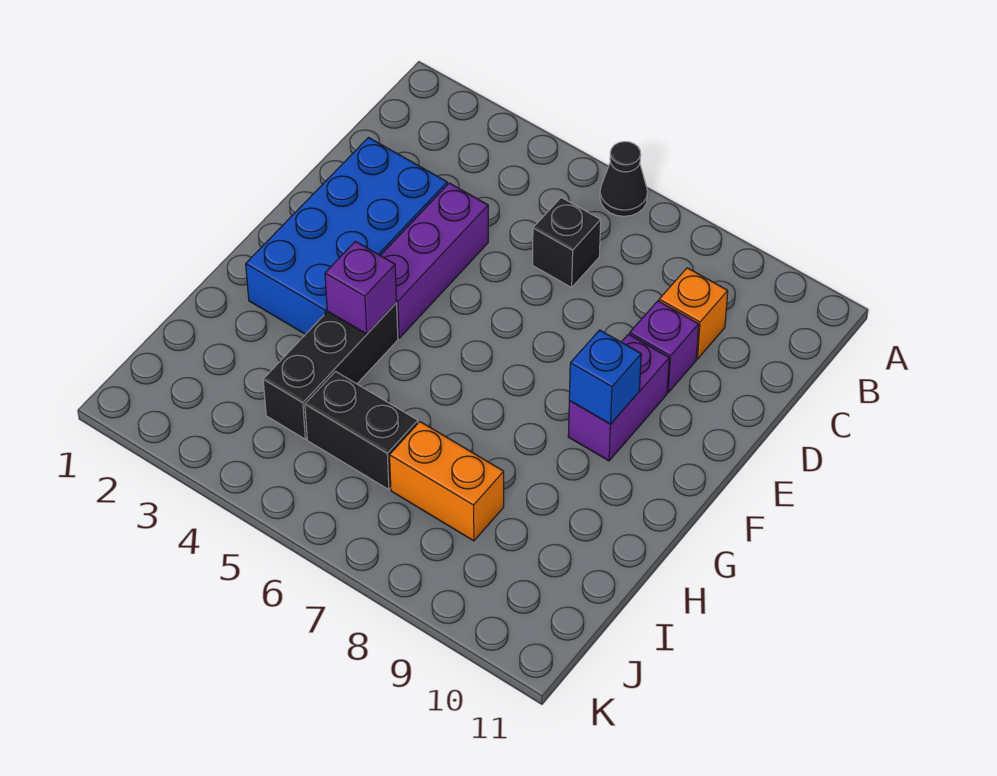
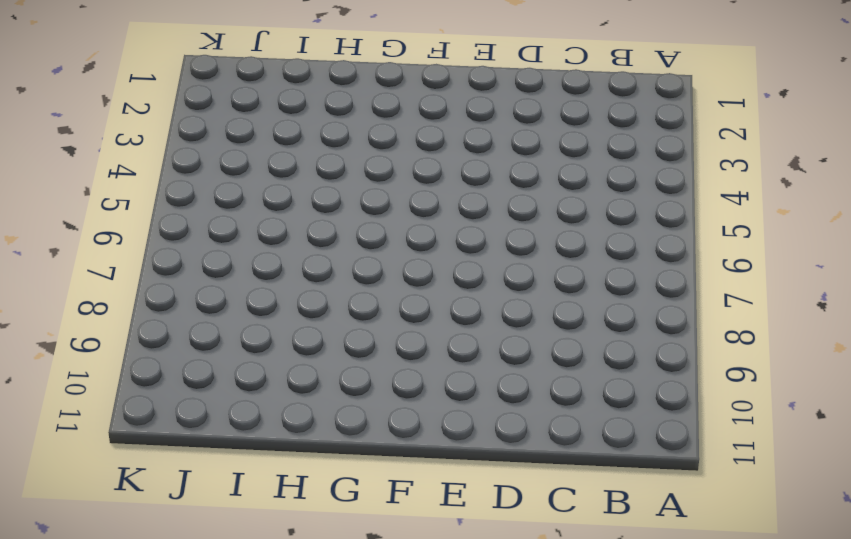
none -> black 1x1 cone [600,142,648,216]
none -> black 1x1 brick [533,198,601,287]
none -> orange 1x1 brick [659,268,728,359]

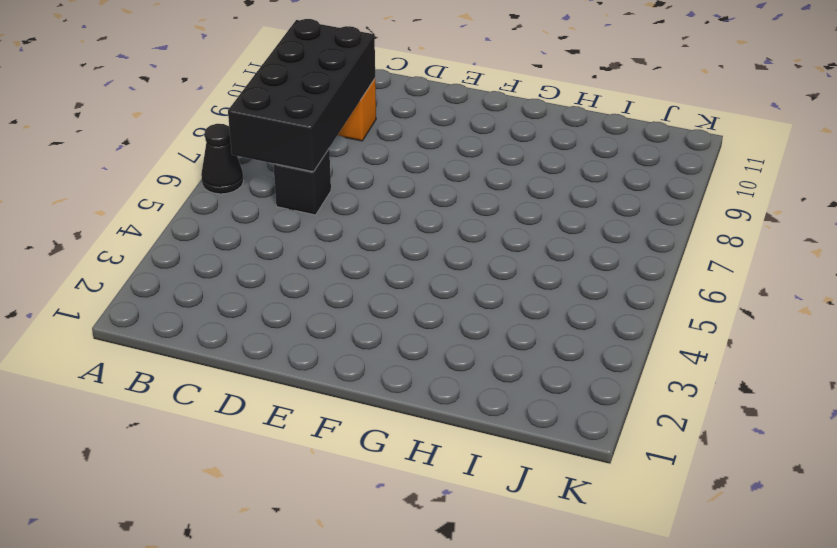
black 2x4 brick [228,19,375,172] -> none
none -> blue 2x4 brick [246,138,447,334]
none -> purple 1x3 brick [380,183,488,338]
none -> purple 1x1 brick [630,301,699,392]

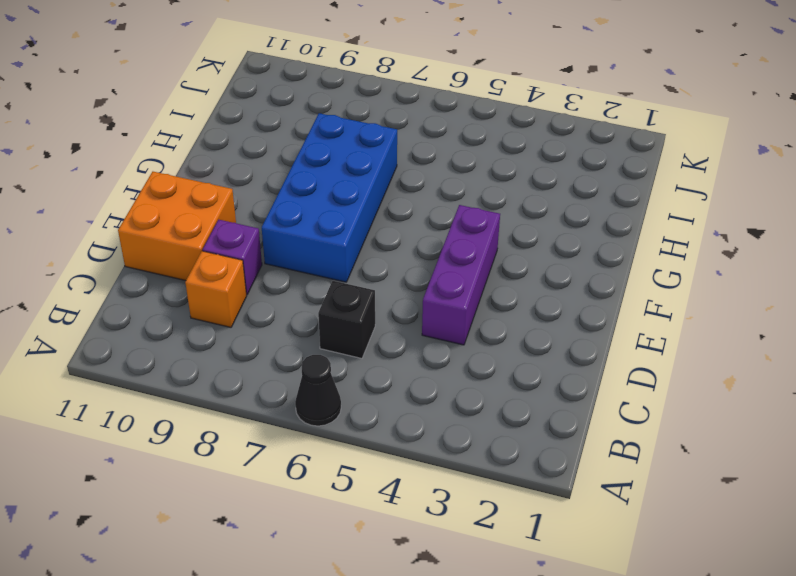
orange 2x2 brick [118,172,236,281] -> none
blue 2x4 brick [262,113,397,282] -> blue 2x4 brick moved to [246,138,447,334]
none -> purple 1x2 brick [568,334,669,461]
none -> black 1x3 brick [263,303,398,439]
none -> black 1x2 brick [305,372,418,490]

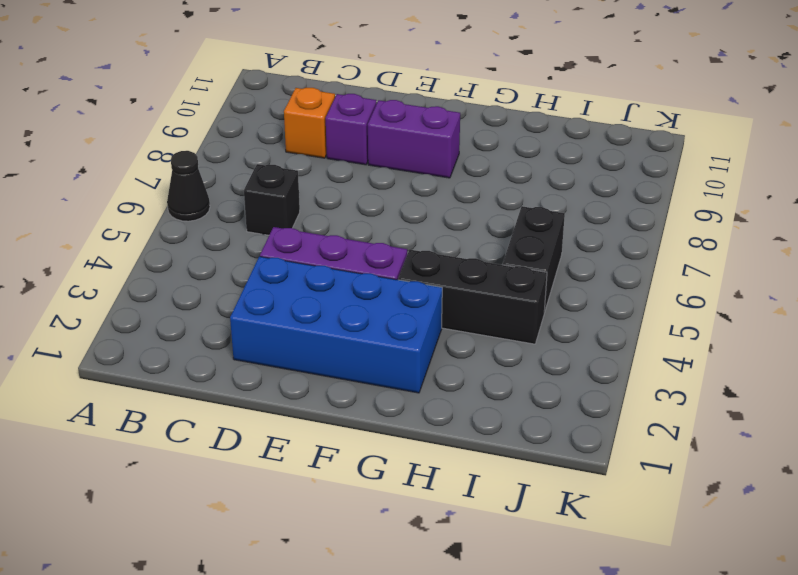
none -> orange 1x2 brick [390,422,504,541]
none -> blue 1x1 brick [569,330,641,424]
none -> purple 1x1 brick [325,241,397,334]

